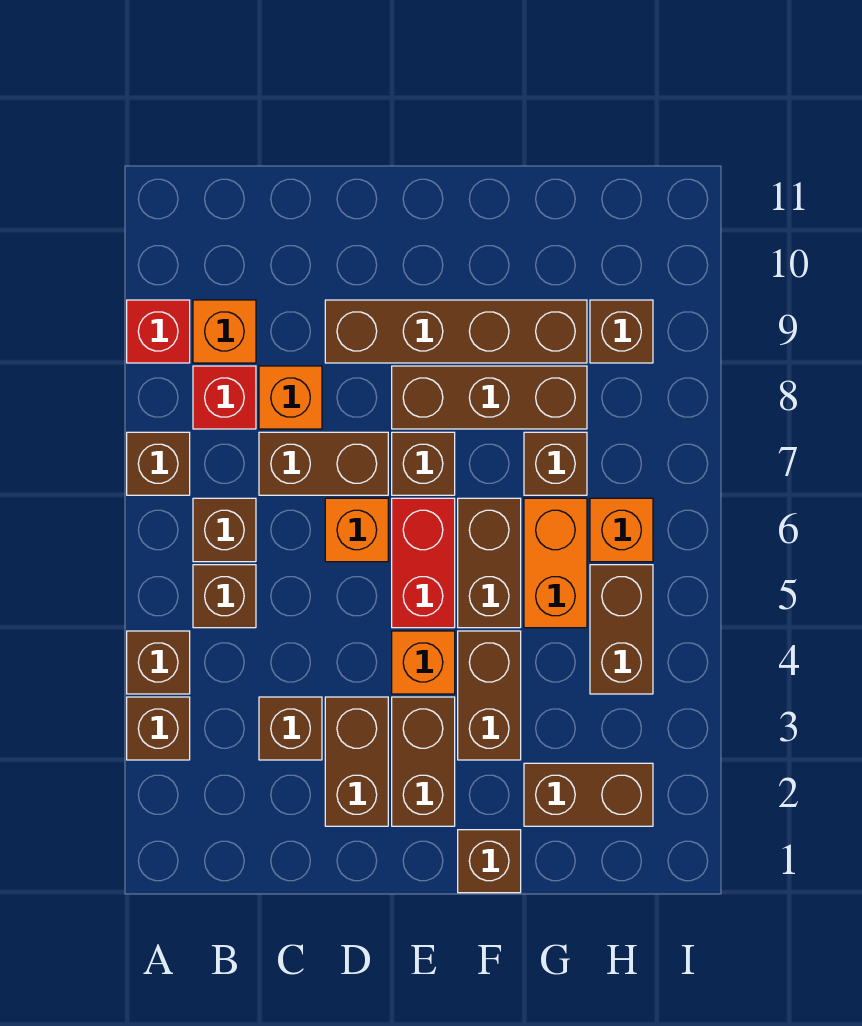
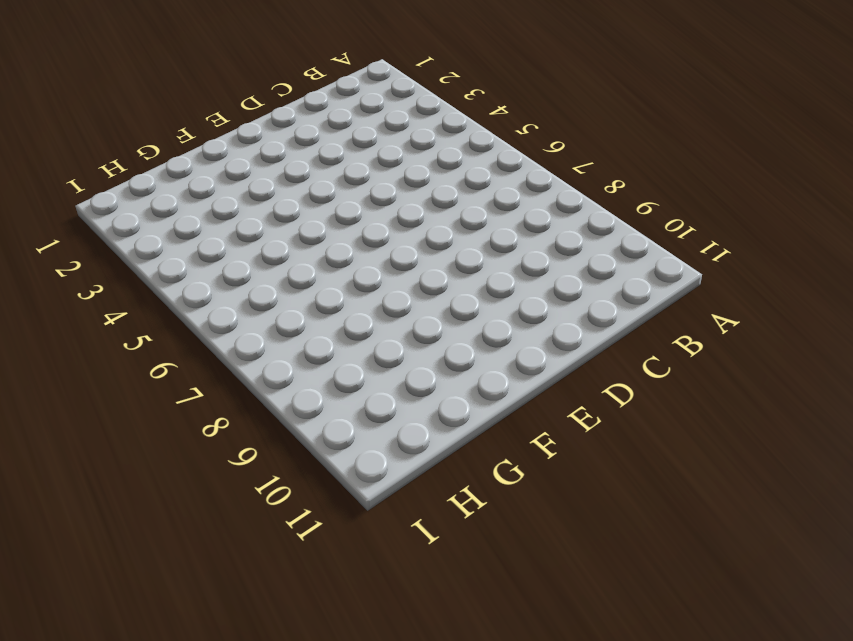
none -> brown 1x1 brick [127,697,190,760]
none -> brown 1x1 brick [127,631,190,694]
none -> brown 1x1 brick [127,432,190,495]

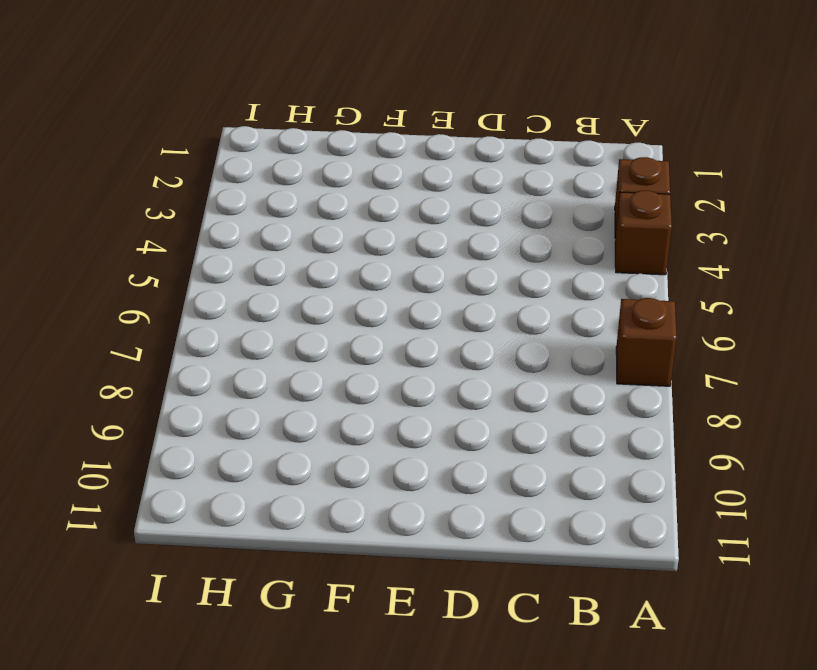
none -> red 1x1 brick [127,300,190,363]
none -> brown 1x1 brick [193,565,256,628]
none -> brown 1x1 brick [193,498,256,562]

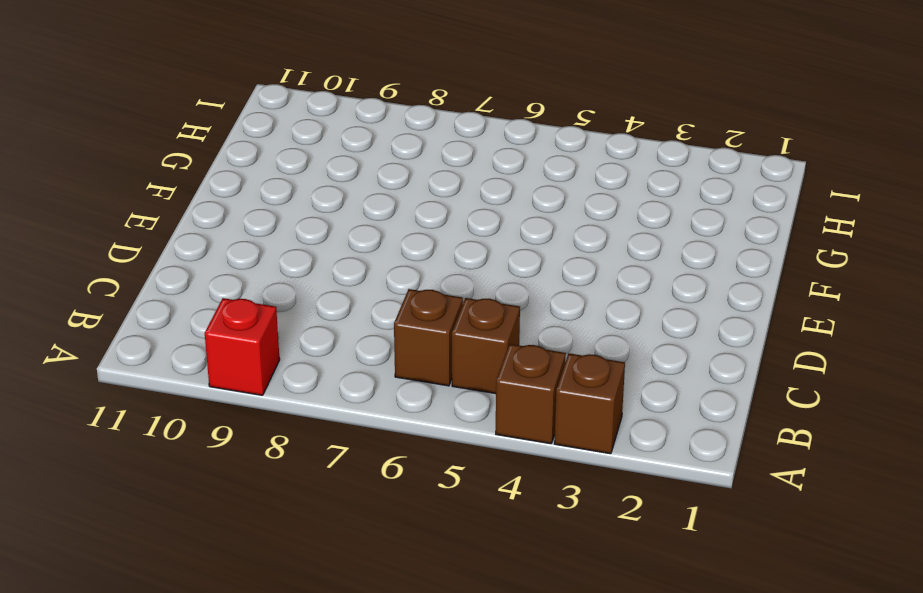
none -> brown 1x1 brick [127,432,190,495]
none -> red 1x1 brick [193,366,256,429]
none -> orange 1x1 brick [193,300,256,363]

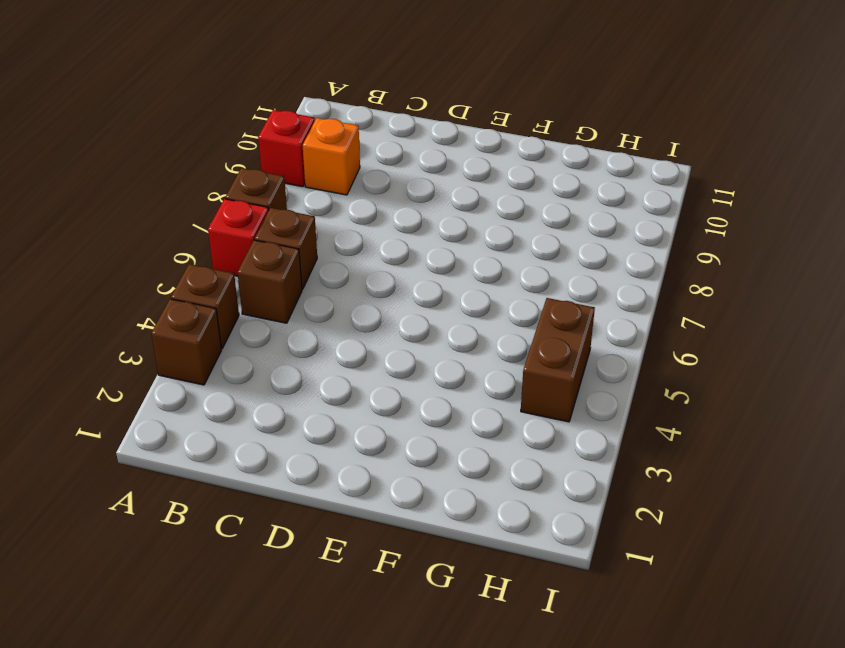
red 1x1 brick [208,199,269,276] -> red 1x1 brick moved to [193,366,256,429]
none -> brown 1x1 brick [259,697,322,760]
none -> brown 1x2 brick [259,432,388,495]
none -> orange 1x1 brick [259,366,322,429]

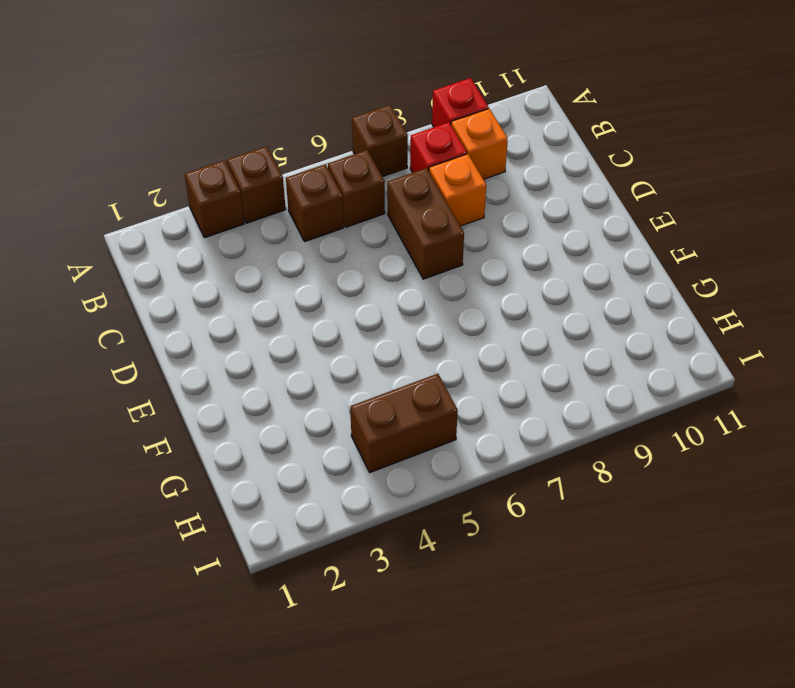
none -> brown 1x1 brick [259,697,322,760]
none -> brown 1x2 brick [325,697,388,826]
none -> orange 1x1 brick [325,498,388,562]

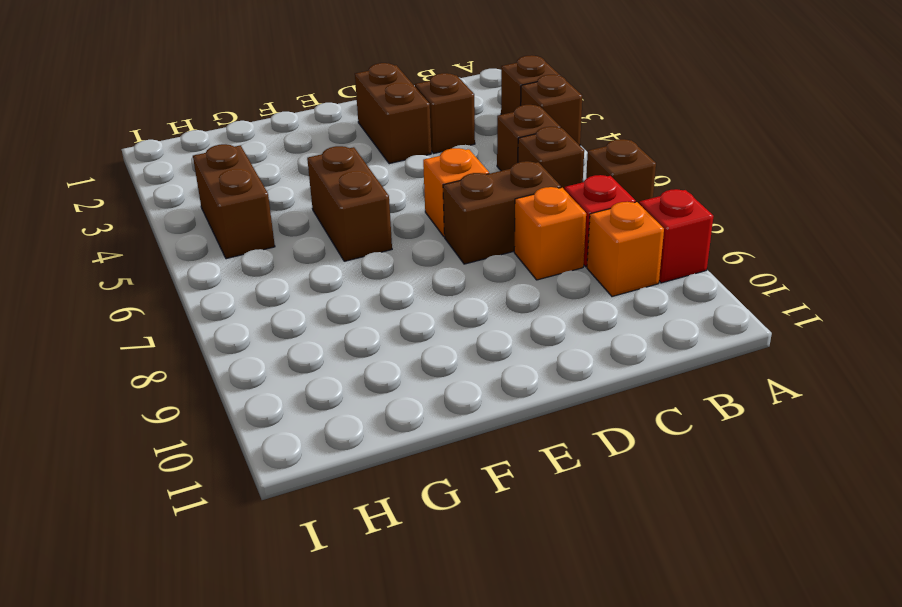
none -> brown 1x4 brick [325,300,587,363]
none -> brown 1x2 brick [392,697,455,826]
none -> orange 1x1 brick [392,631,455,694]

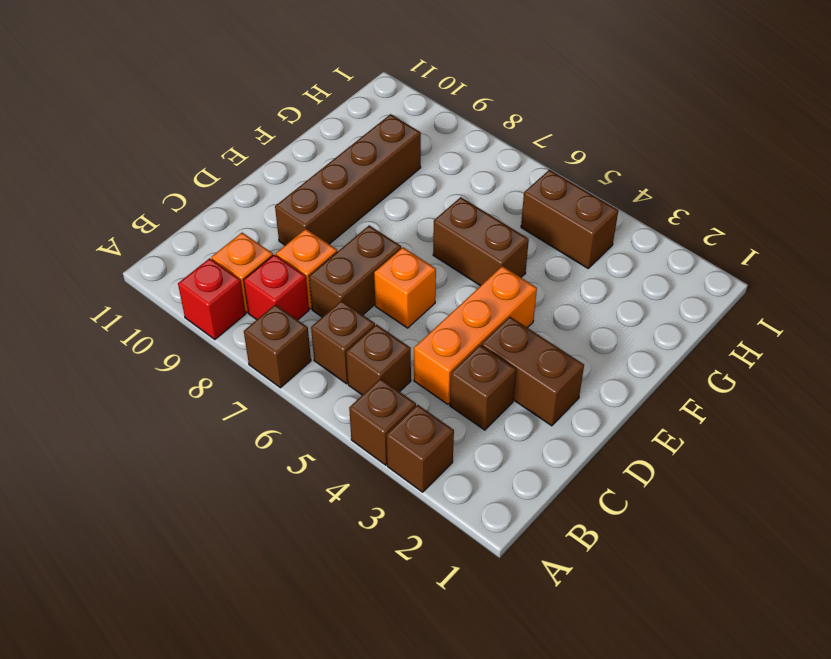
orange 1x3 brick [414,266,537,404] -> orange 1x1 brick [392,631,455,694]
none -> brown 1x2 brick [392,697,455,826]
none -> red 1x2 brick [392,498,455,628]
none -> brown 1x1 brick [392,432,455,495]

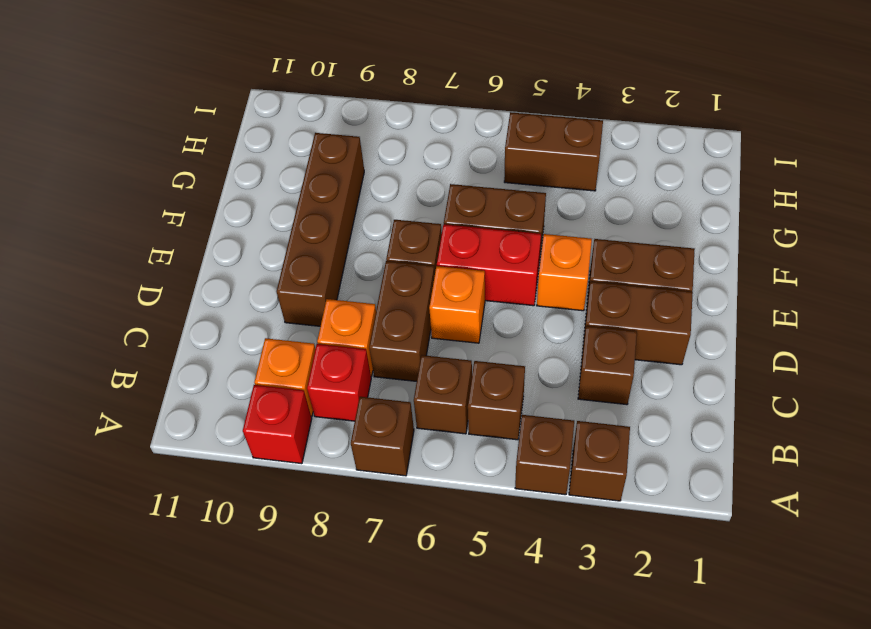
none -> brown 1x3 brick [392,366,587,429]
none -> brown 1x1 brick [458,830,521,893]
none -> brown 1x2 brick [458,631,521,760]

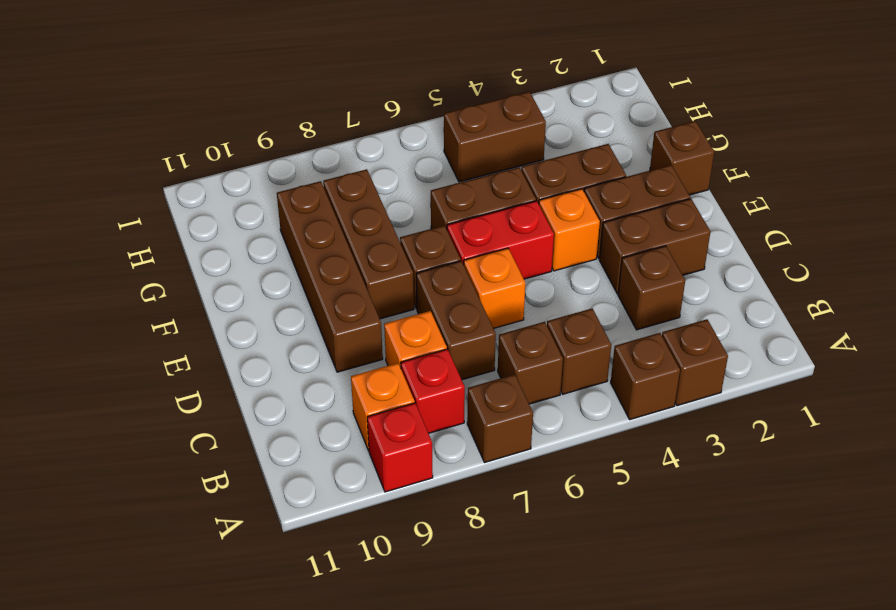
none -> brown 1x2 brick [524,763,653,826]
none -> orange 1x2 brick [524,498,587,628]
none -> brown 1x1 brick [524,432,587,495]

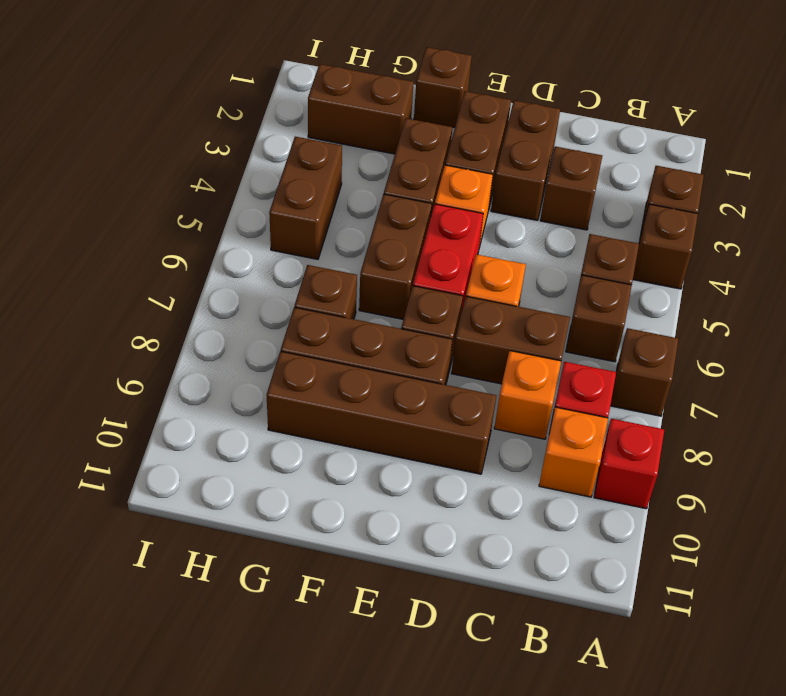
none -> orange 1x2 brick [524,498,587,628]
none -> orange 1x1 brick [590,498,653,562]
none -> brown 1x1 brick [590,300,653,363]

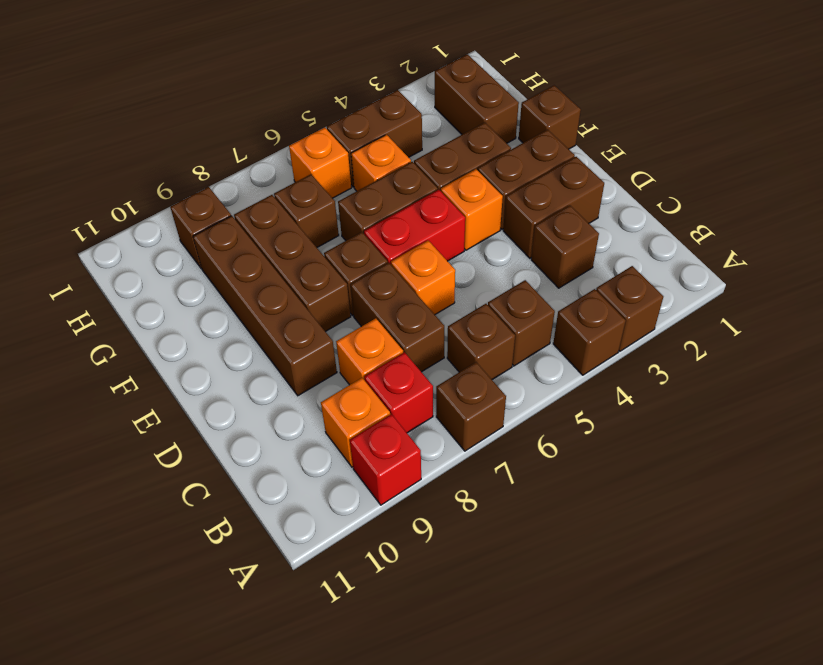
orange 1x1 brick [351,135,411,191] -> orange 1x2 brick [524,498,587,628]

